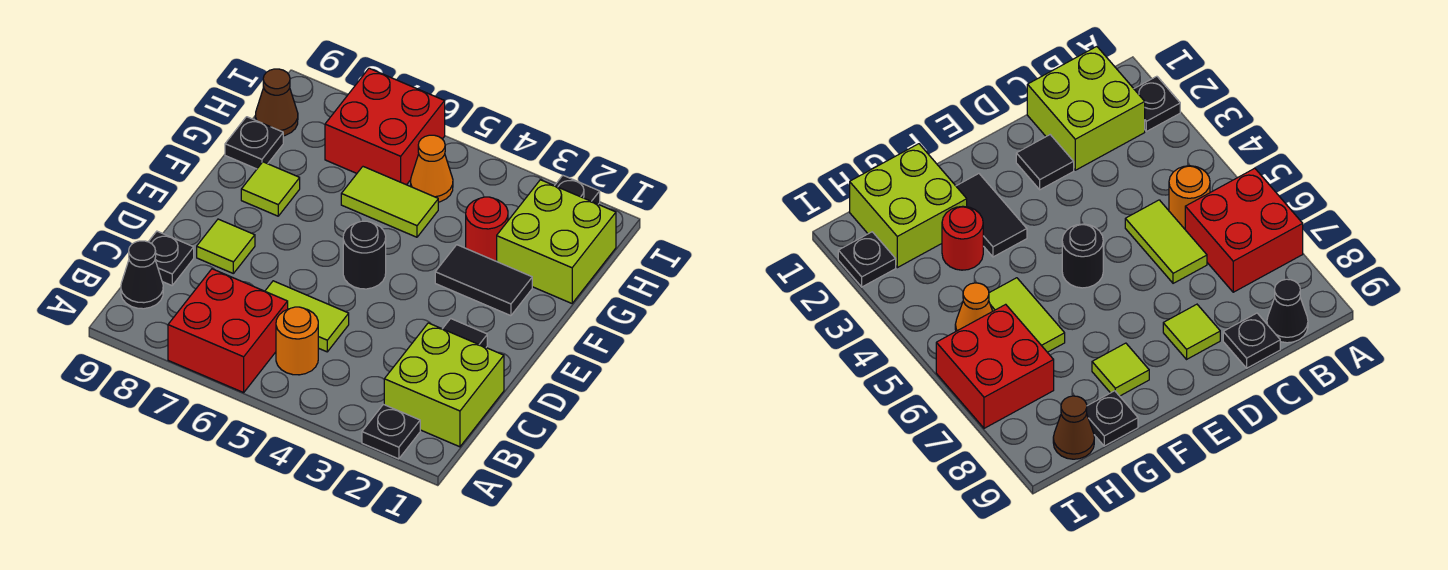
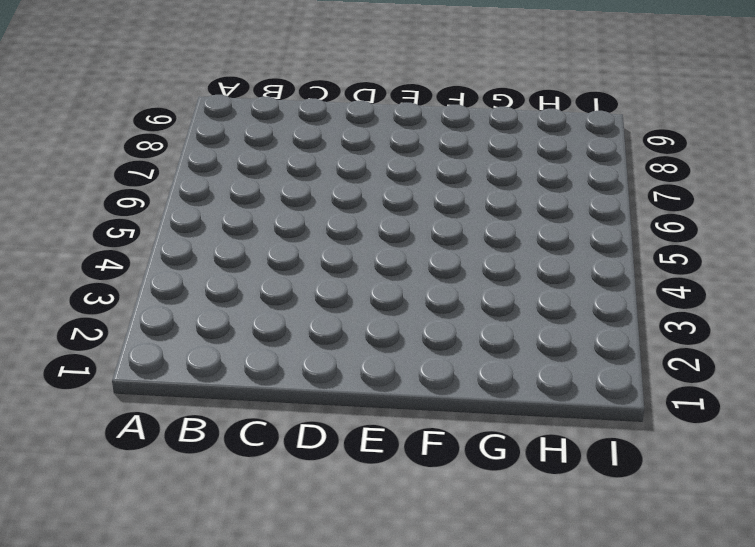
none -> black 1x1 plate [362,404,420,459]
none -> red 2x2 brick [168,269,288,393]
none -> lime 2x2 brick [384,323,504,447]

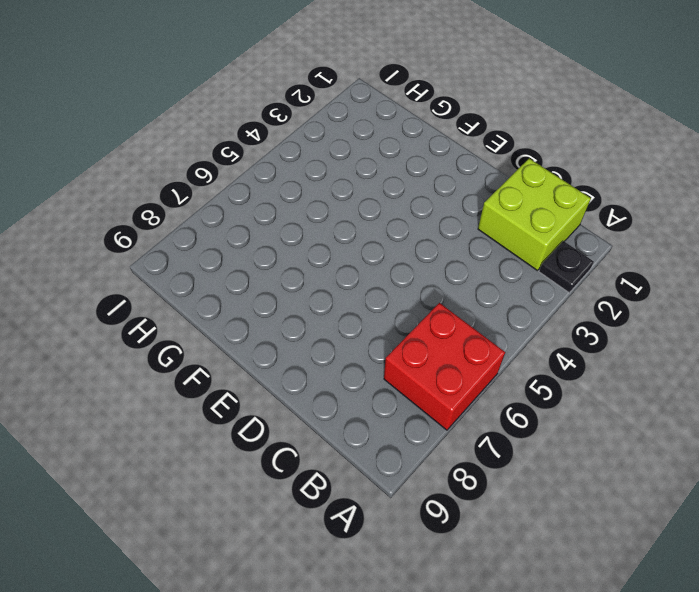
none -> orange 1x1 round brick [276,307,318,375]
none -> black 1x1 cone [121,241,163,309]
none -> lime 1x2 tile [265,281,349,352]

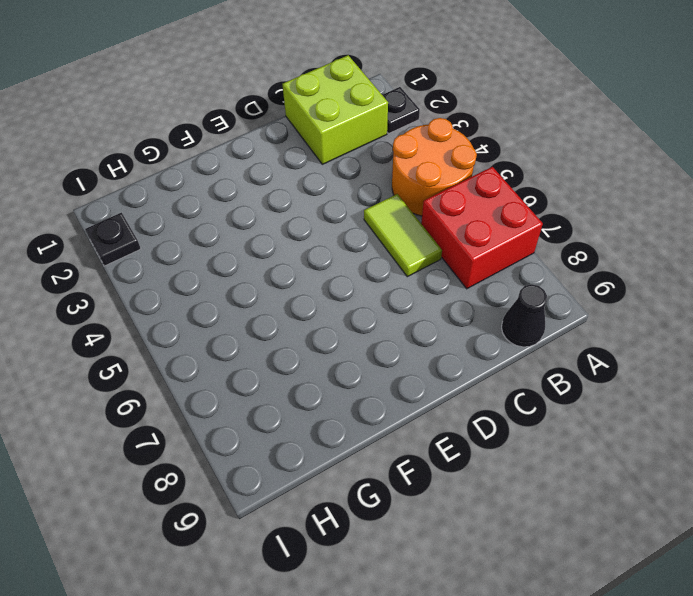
orange 2x2 round brick [392,118,477,216] -> orange 1x1 round brick [276,307,318,375]
none -> black 1x1 plate [149,231,194,285]
none -> black 1x1 tile [443,319,487,347]
none -> lime 1x1 tile [197,219,255,273]

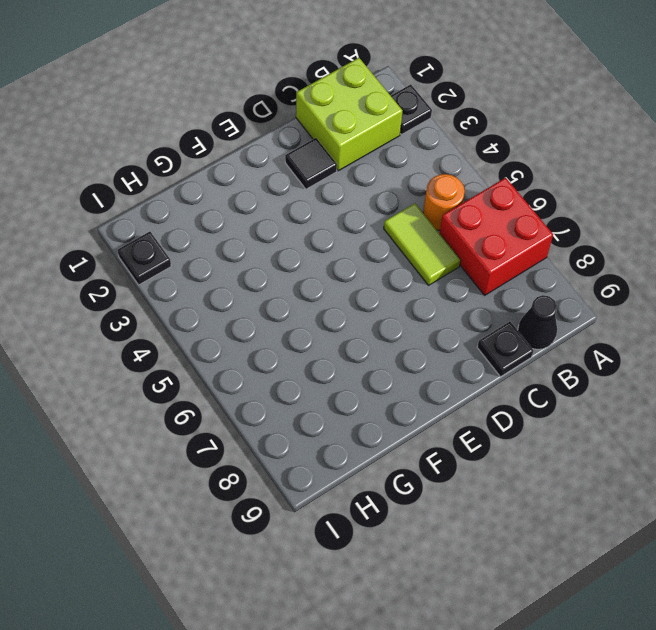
none -> lime 1x1 tile [197,219,255,273]
none -> black 1x1 round brick [343,221,386,289]
none -> black 1x2 tile [435,245,532,316]

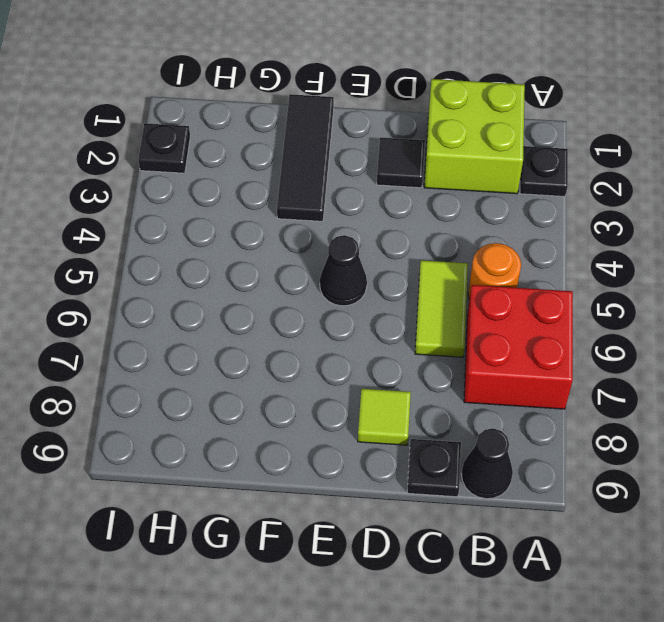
black 1x1 cone [320,235,367,306] -> black 1x1 round brick [343,221,386,289]
black 1x3 tile [277,94,334,221] -> black 1x2 tile [435,245,532,316]
none -> lime 1x1 tile [241,162,300,216]
none -> lime 2x2 brick [497,180,616,303]
none -> red 1x1 round brick [466,197,508,261]

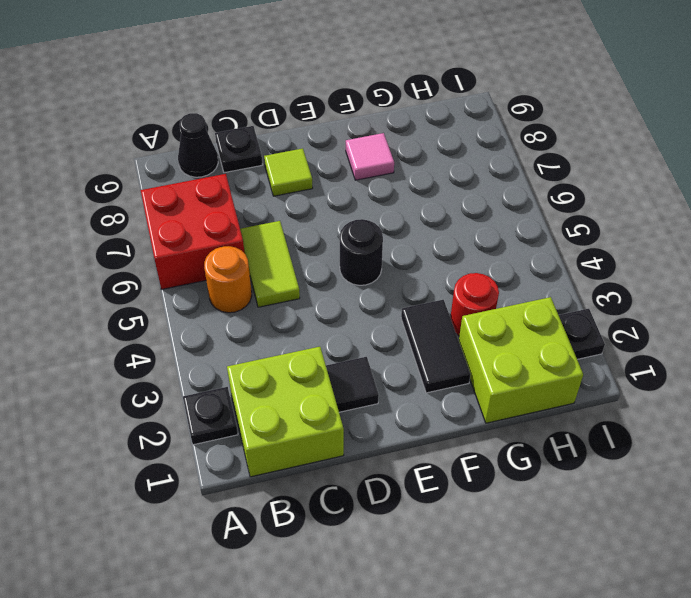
pink 1x1 tile [346,133,394,180] -> lime 1x1 tile [241,162,300,216]
none -> lime 1x2 tile [341,167,438,237]
none -> black 1x1 plate [225,117,283,169]
none -> orange 1x1 cone [411,135,453,202]

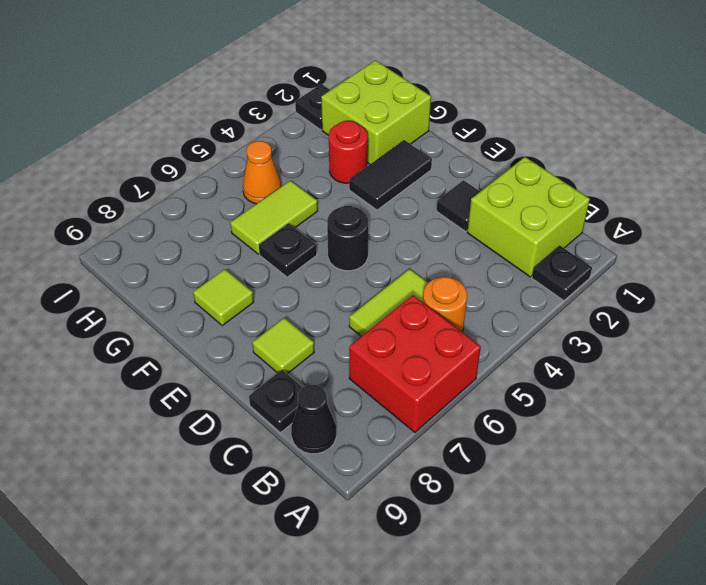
black 1x1 plate [259,223,317,277] -> black 1x1 plate moved to [225,117,283,169]
none -> red 2x2 brick [325,68,445,185]
none -> brown 1x1 cone [255,69,298,136]

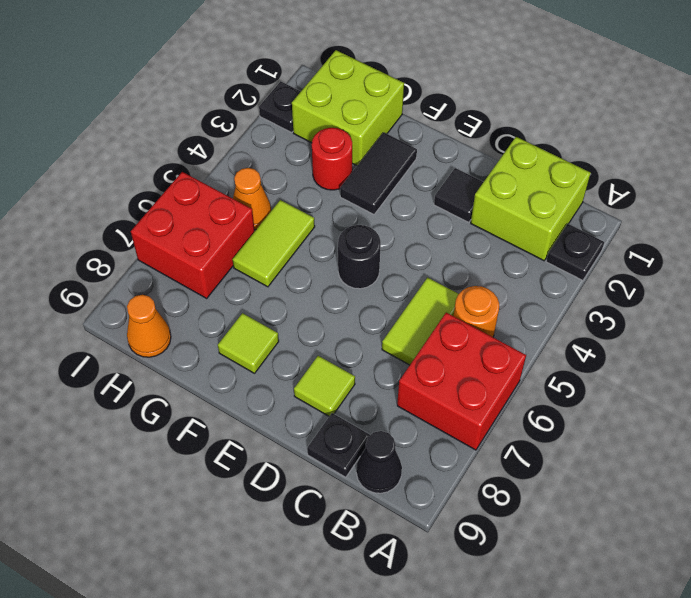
orange 1x1 cone [127,295,171,357] -> brown 1x1 cone [255,69,298,136]
none -> black 1x1 plate [225,117,283,169]

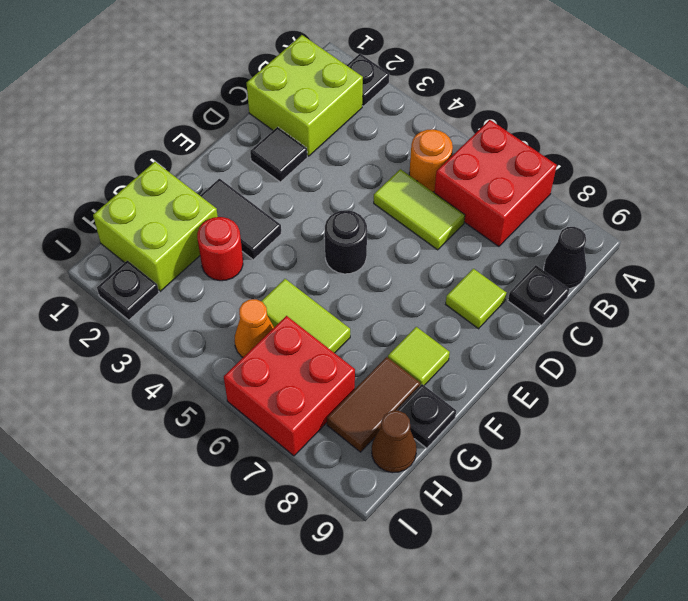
brown 1x2 tile [327,357,420,452] -> none

